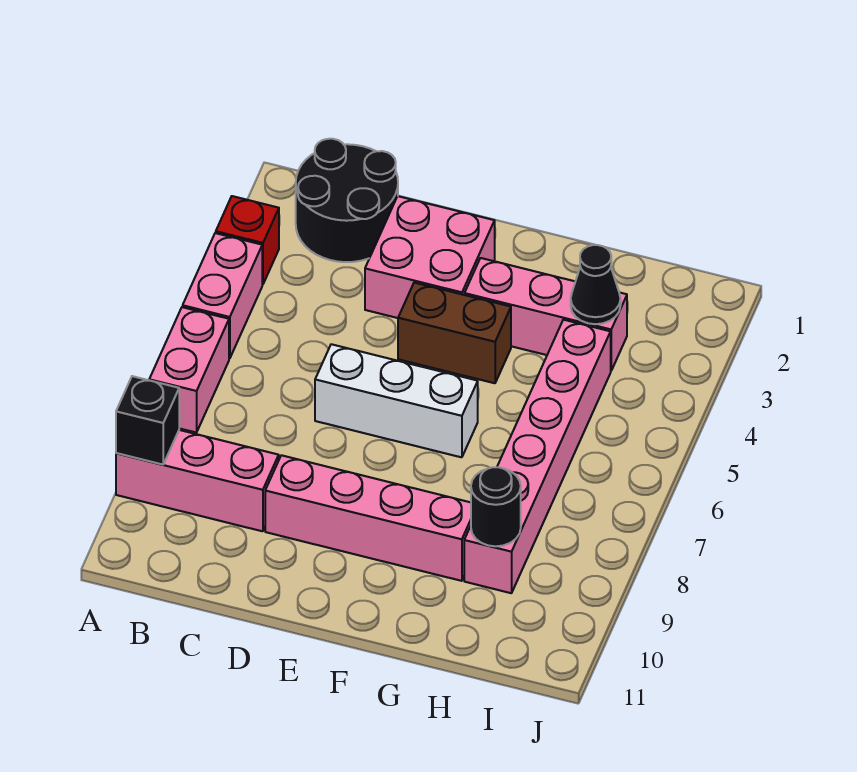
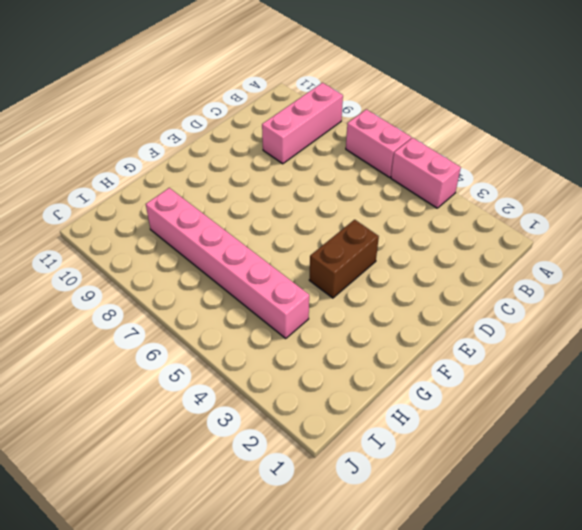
none -> red 1x1 brick [216,196,279,284]
none -> black 2x2 round brick [296,139,398,262]
none -> pink 2x2 brick [365,196,495,318]

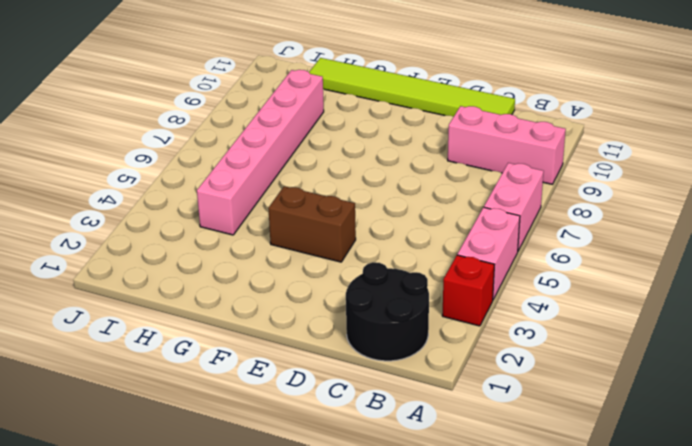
lime 1x6 tile [309,58,515,117] -> none
none -> pink 2x2 brick [365,196,495,318]
none -> white 1x3 brick [315,344,478,457]
none -> pink 1x4 brick [265,455,471,581]

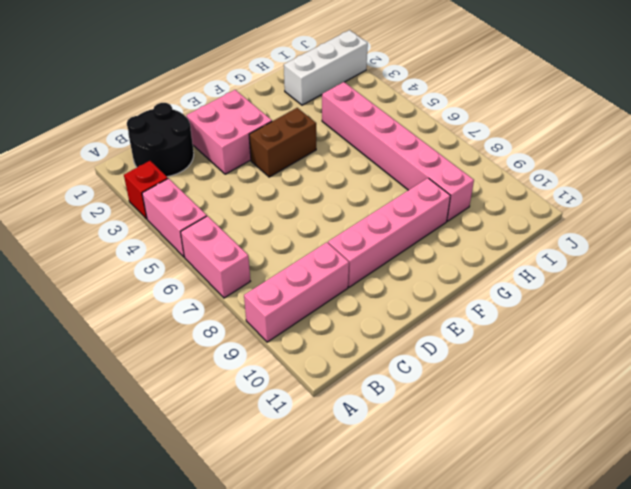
white 1x3 brick [284,30,368,105] -> white 1x3 brick moved to [315,344,478,457]
none -> pink 1x3 brick [464,258,627,370]
none -> black 1x1 brick [116,376,179,464]
none -> black 1x1 cone [571,245,621,324]

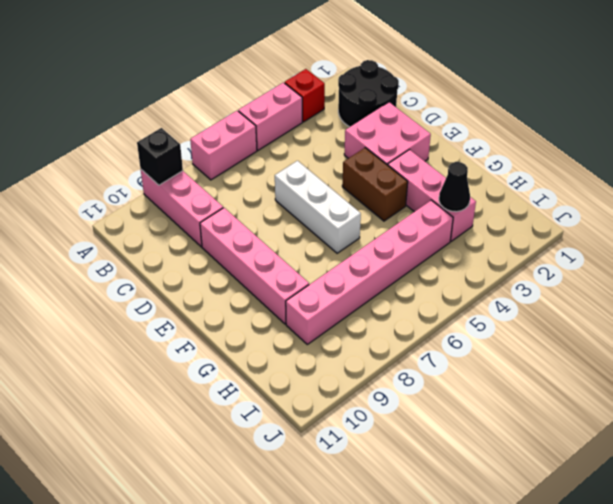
none -> black 1x1 round brick [471,467,521,546]

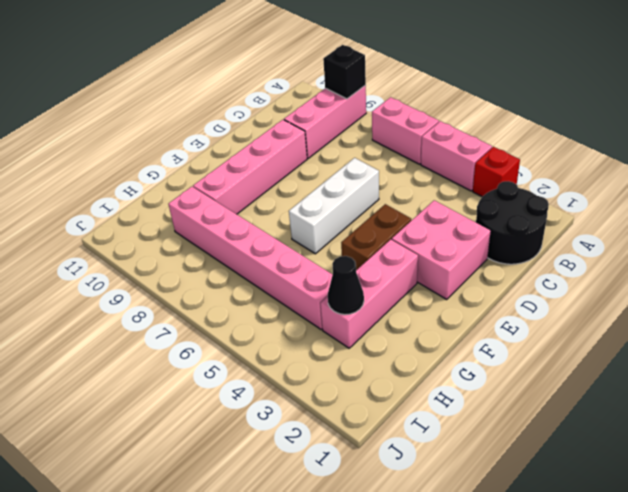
none -> black 1x1 round brick [471,467,521,546]

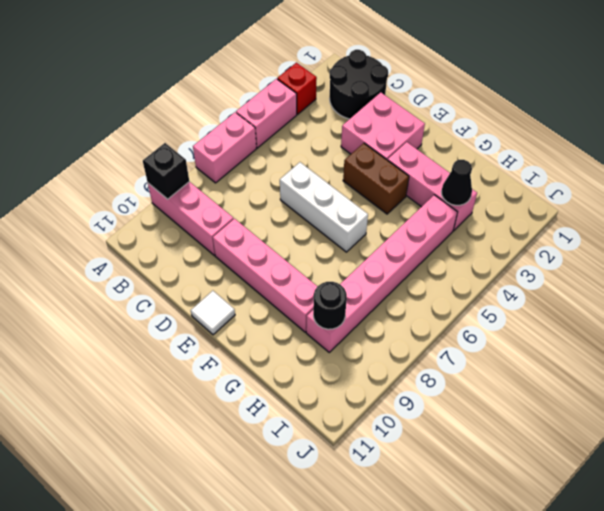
white 1x1 tile [191,291,235,335] -> none

